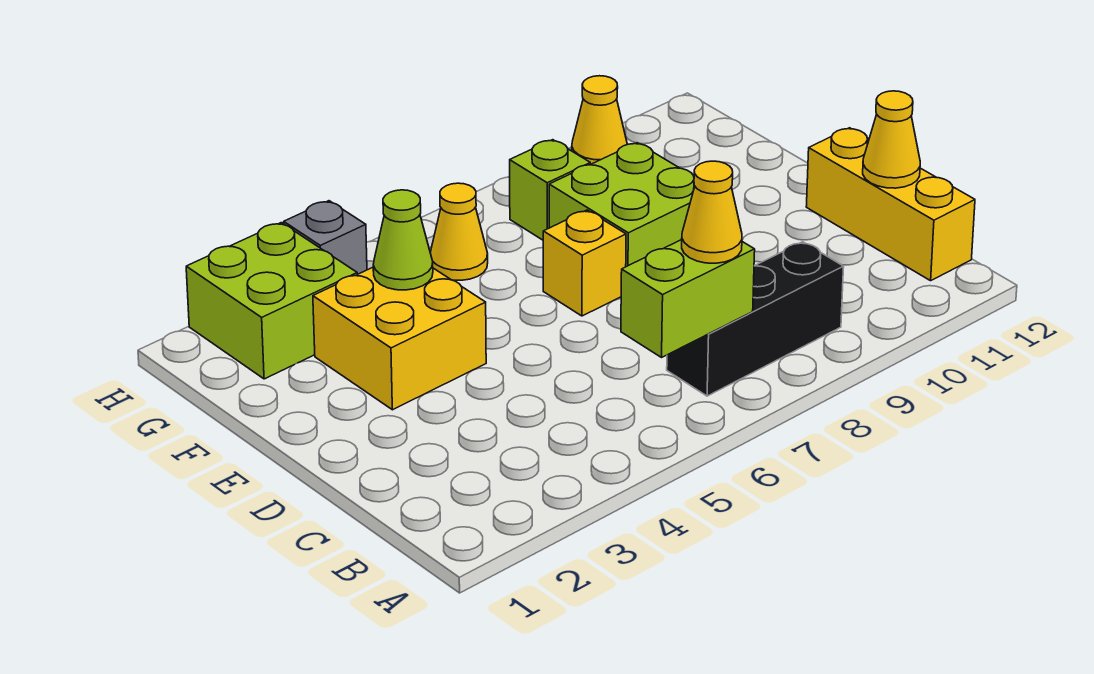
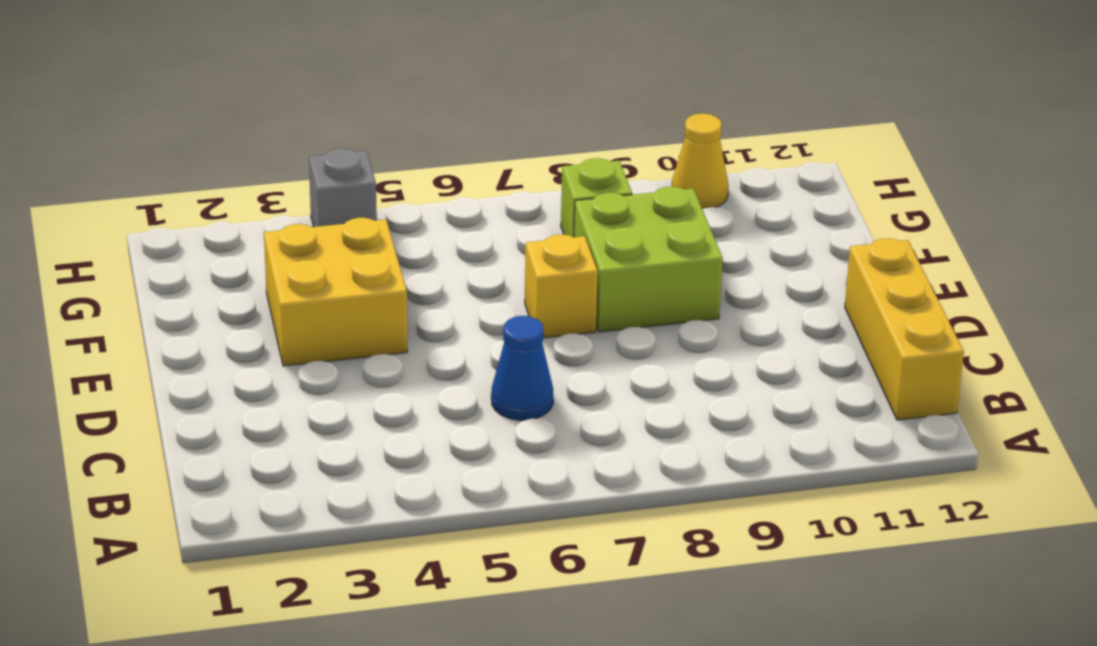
blue 1x1 cone [491,316,553,420] -> none
none -> black 1x3 brick [667,242,844,396]
none -> lime 2x2 brick [186,223,357,379]
none -> yellow 1x1 cone [430,183,488,280]

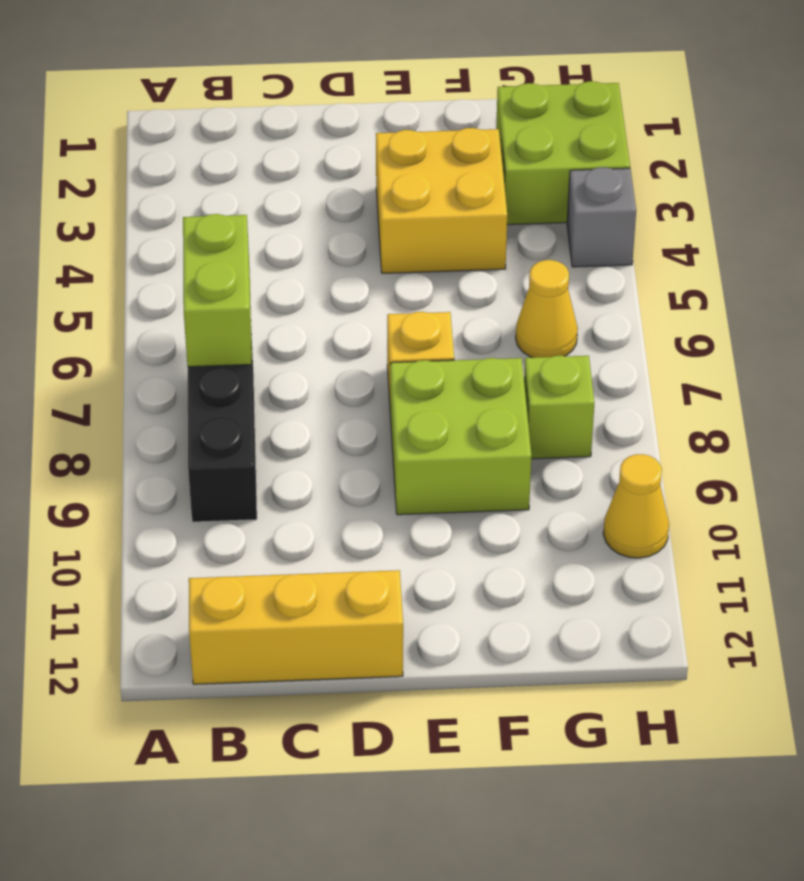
none -> yellow 1x1 cone [863,91,920,188]
none -> lime 1x1 cone [373,190,433,290]
none -> yellow 1x1 cone [682,161,742,263]

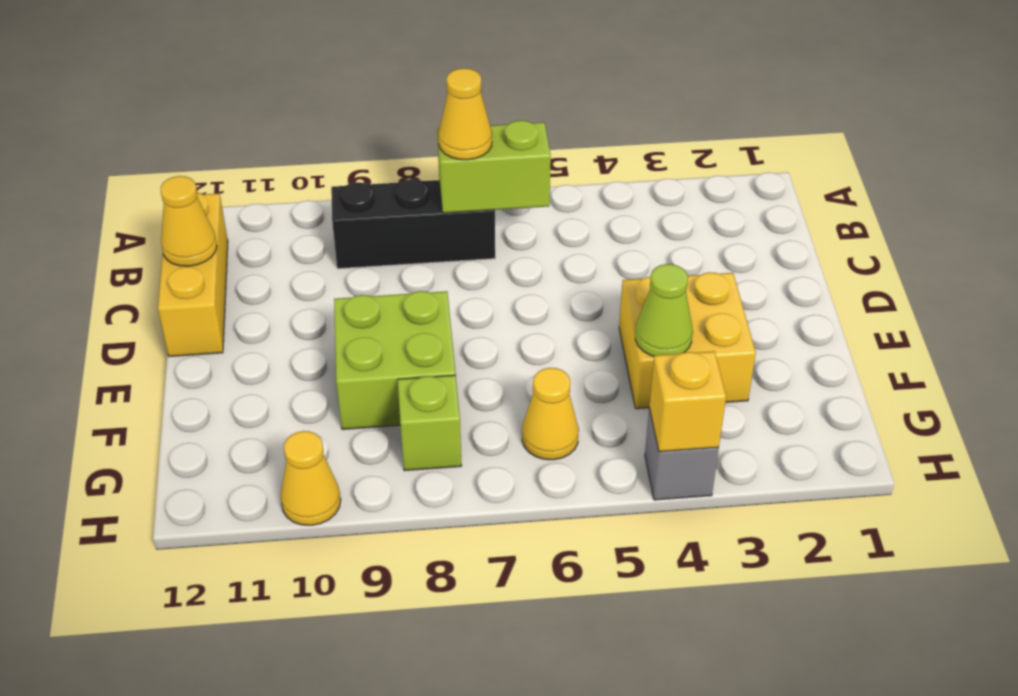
yellow 1x1 brick [649,351,726,452] -> yellow 1x1 brick moved to [543,210,626,316]
none -> lime 2x2 brick [186,223,357,379]

